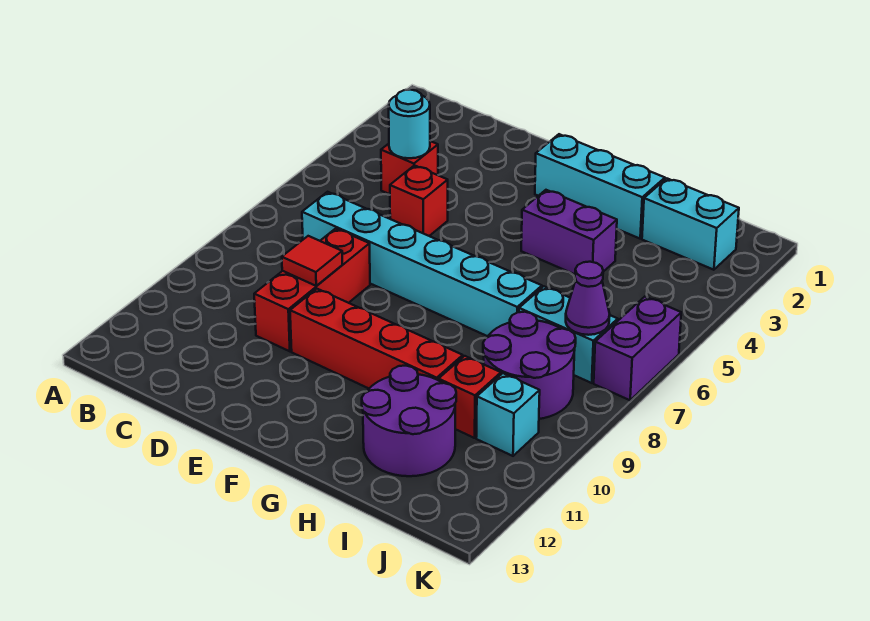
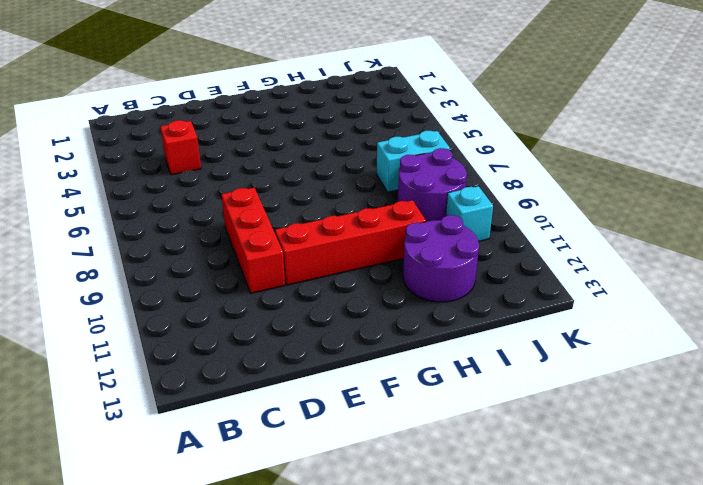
none -> cyan 1x6 brick [302,192,542,336]
none -> red 1x1 brick [390,165,448,236]
none -> cyan 1x3 brick [535,134,665,239]

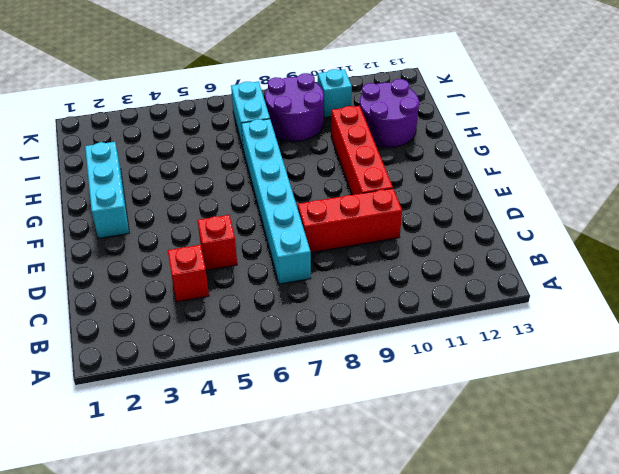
none -> purple 1x2 brick [521,190,617,274]
none -> cyan 1x2 brick [642,178,739,270]
none -> red 1x1 brick [439,356,501,438]

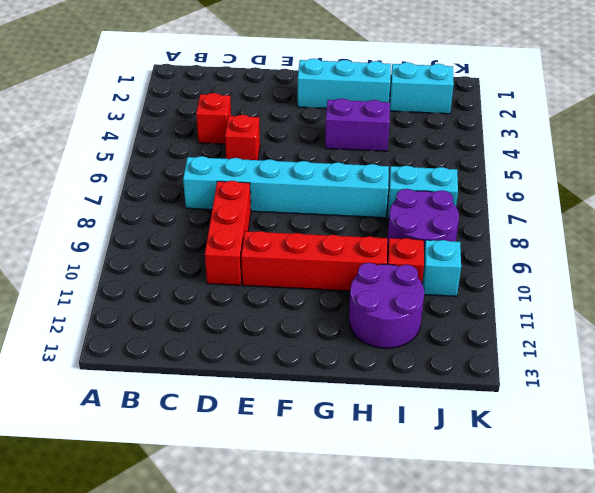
none -> purple 1x2 brick [594,297,681,400]
none -> cyan 1x1 round brick [389,90,430,158]
none -> red 1x1 tile [282,236,342,286]

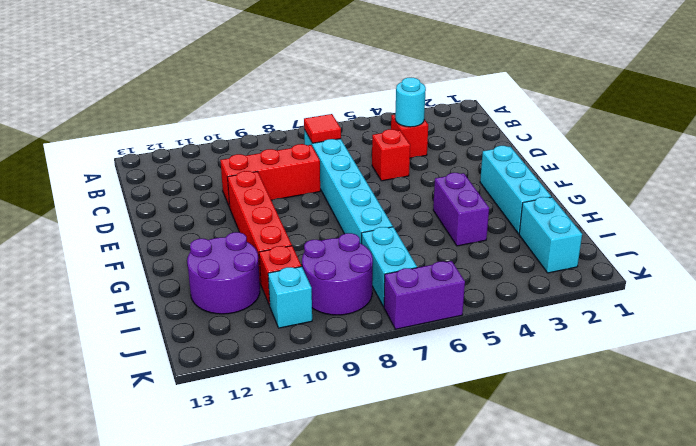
red 1x1 tile [304,114,341,143] -> red 1x1 tile moved to [282,236,342,286]
none -> purple 1x1 cone [566,262,610,335]

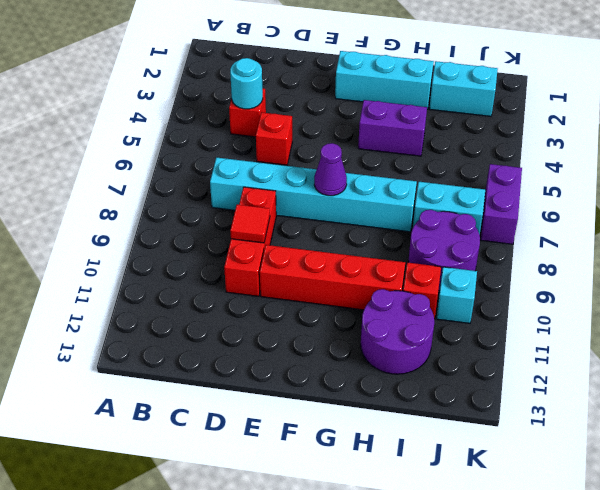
purple 1x1 cone [314,143,347,196] -> purple 1x1 cone moved to [566,262,610,335]

